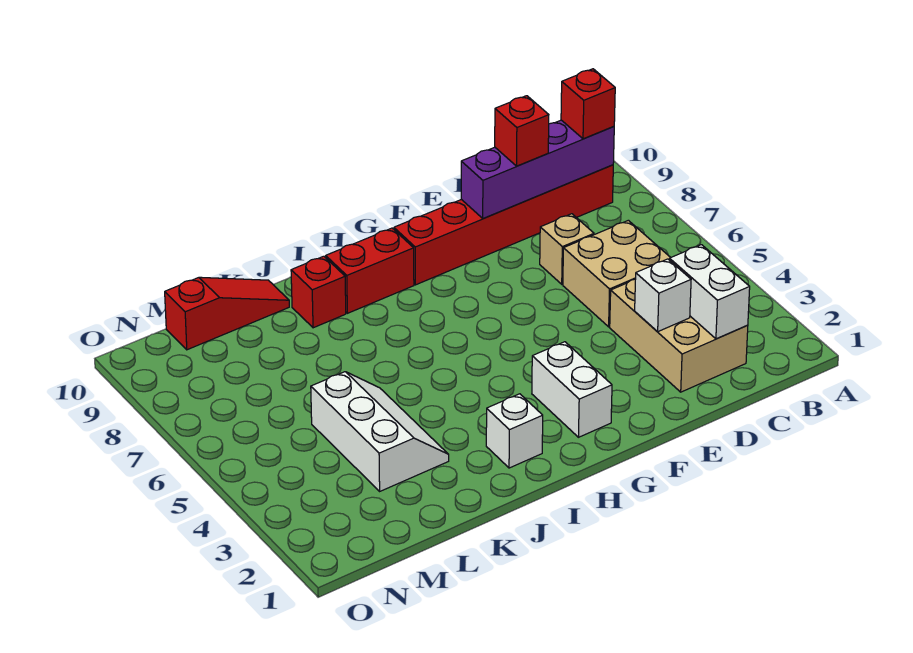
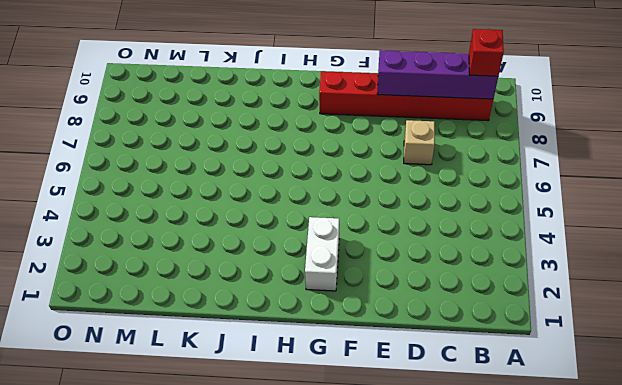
none -> tan 2x3 brick [610,279,748,392]
none -> tan 2x2 brick [563,220,671,327]
none -> red 1x2 brick [326,228,414,313]

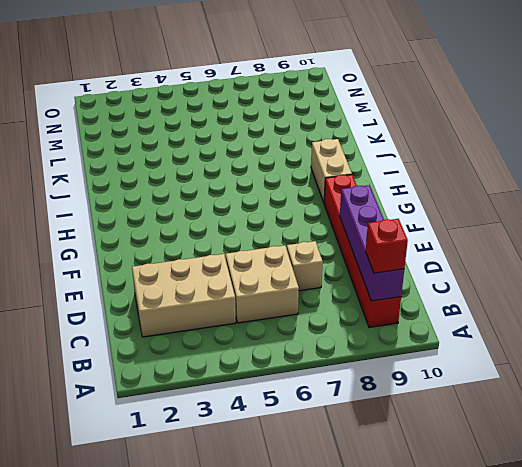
tan 1x2 brick [311,139,352,202] -> red 1x2 brick [326,228,414,313]
none -> white 1x2 brick [532,342,612,437]
none -> white 1x1 brick [486,394,543,468]
none -> red 1x1 brick [291,256,346,328]

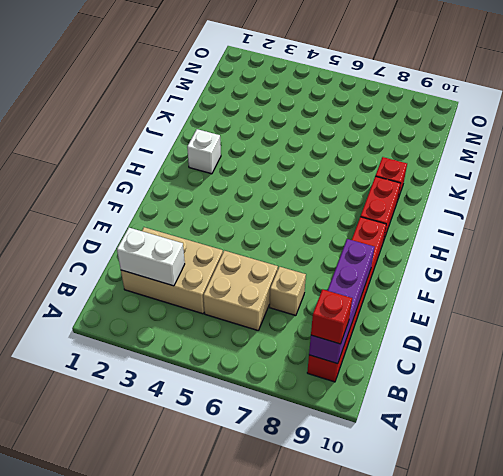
none -> white 1x2 brick [532,342,612,437]
none -> white 2x3 slope [311,372,449,491]
none -> red 1x3 slope [165,277,289,350]

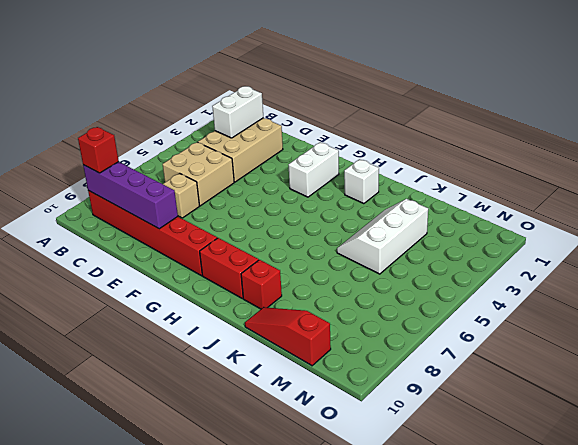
none -> white 1x1 brick [635,259,691,332]
none -> red 1x1 brick [495,96,549,166]

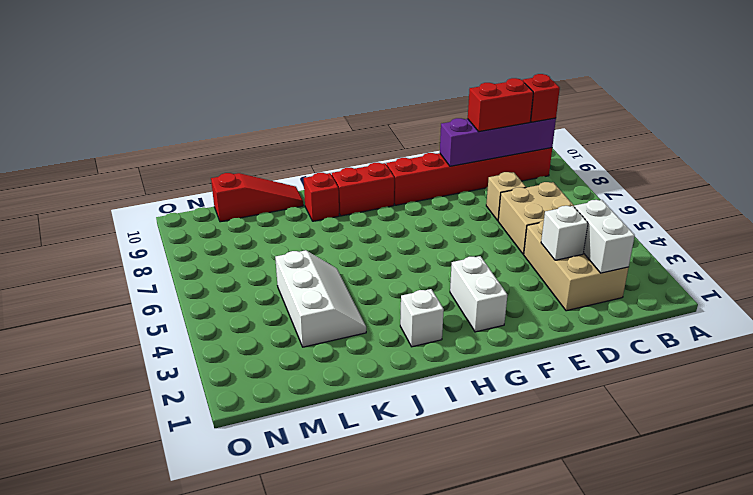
red 1x2 brick [468,78,533,132] -> red 1x1 brick [495,96,549,166]

